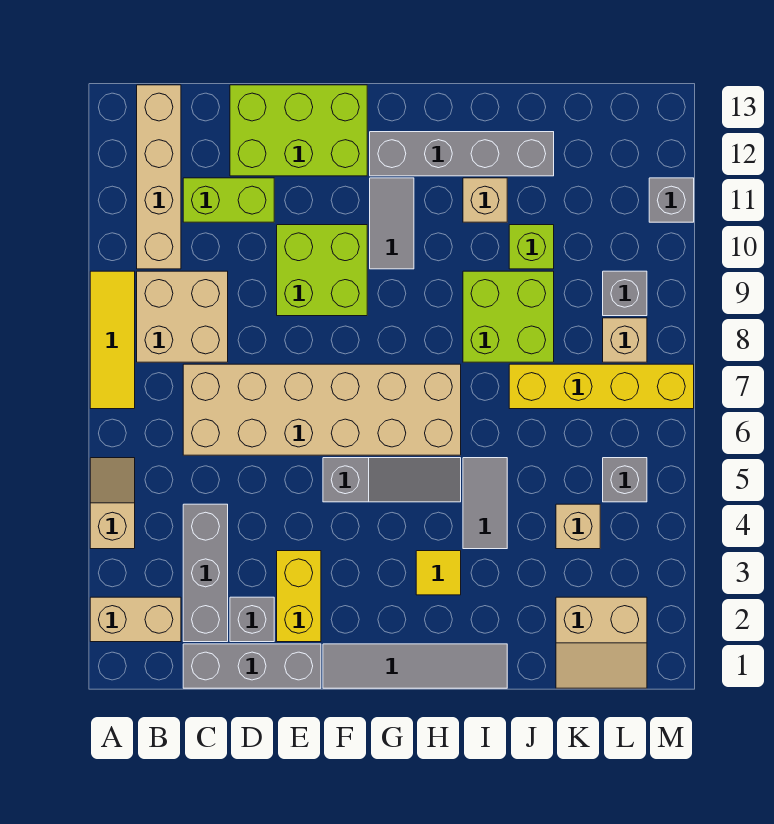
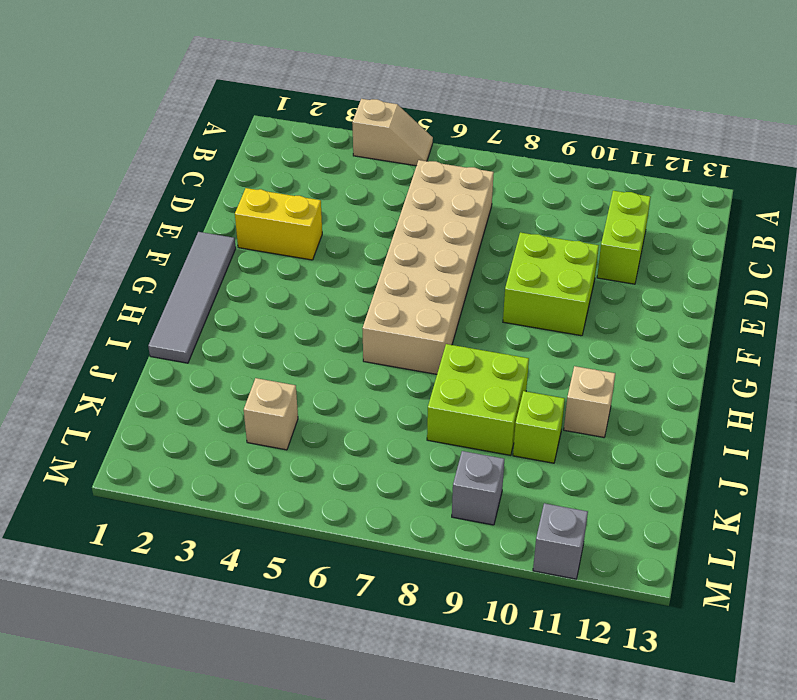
none -> tan 1x2 brick [90,597,181,642]
none -> yellow 1x3 tile [90,271,135,409]
none -> tan 2x2 brick [137,271,228,362]

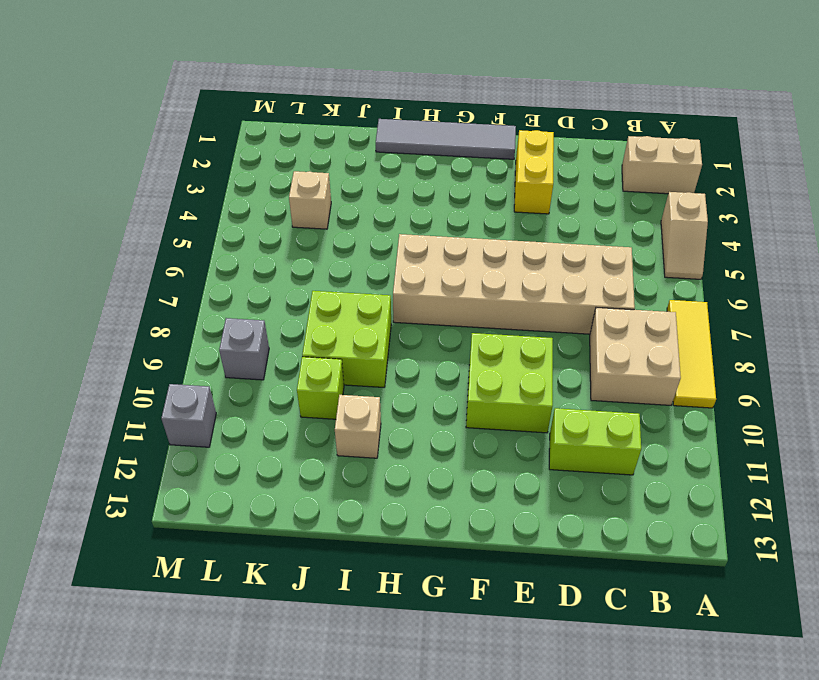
none -> tan 1x4 brick [137,85,181,269]
none -> grey 1x3 brick [183,644,321,688]
none -> grey 1x3 brick [183,504,228,642]

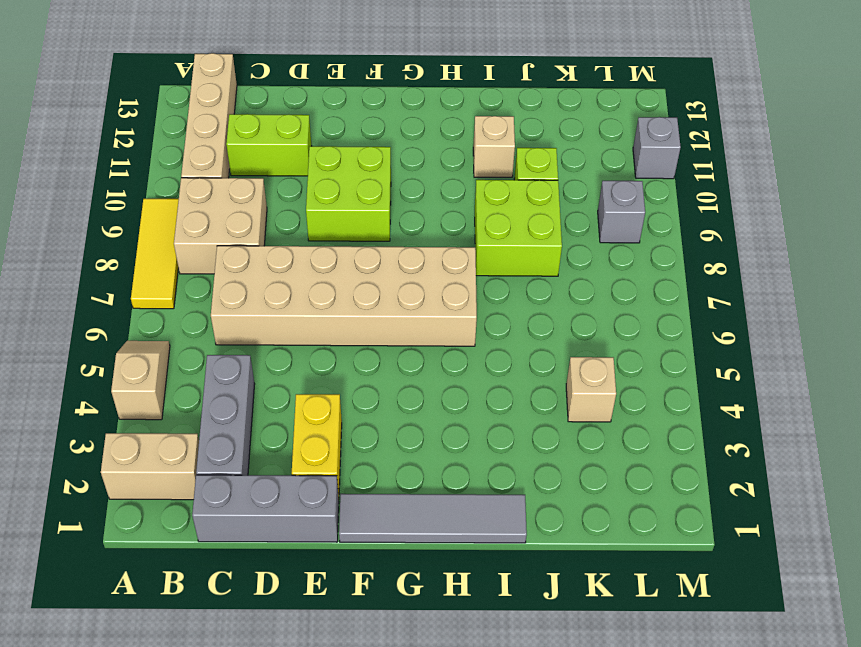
none -> grey 1x1 brick [230,597,274,642]
none -> lime 2x3 brick [230,85,367,176]
none -> grey 1x3 slope [323,458,461,502]

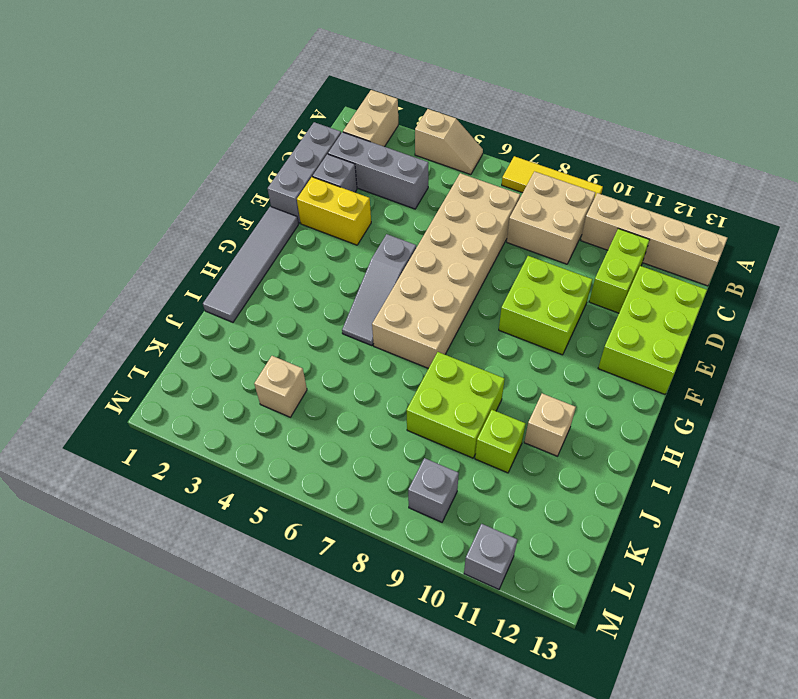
none -> grey 1x2 tile [370,178,414,269]
none -> grey 1x4 brick [370,132,554,176]
none -> yellow 1x1 tile [416,551,461,595]

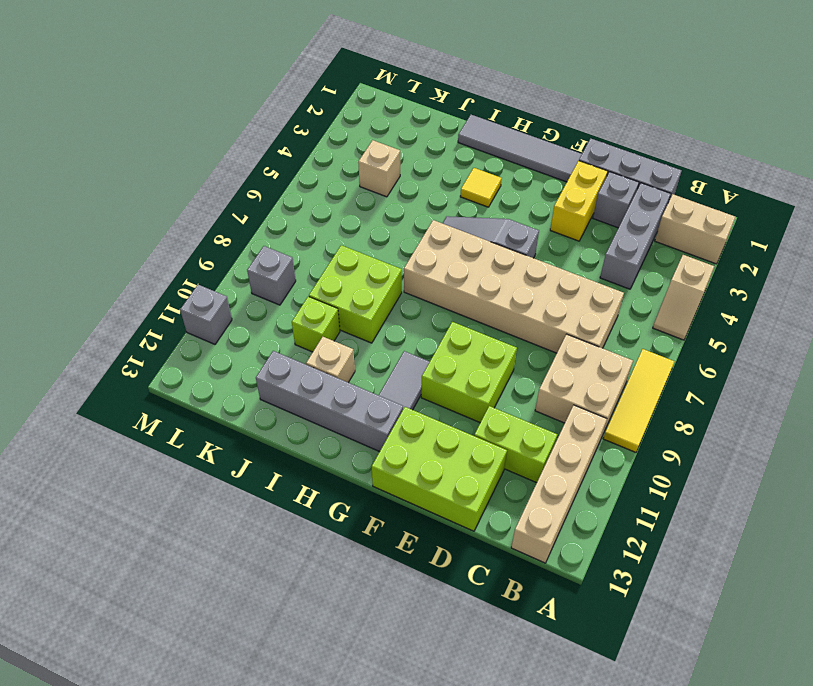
none -> grey 1x2 tile [463,458,507,549]
none -> yellow 1x4 brick [509,364,694,409]
none -> tan 2x2 slope [556,597,647,688]

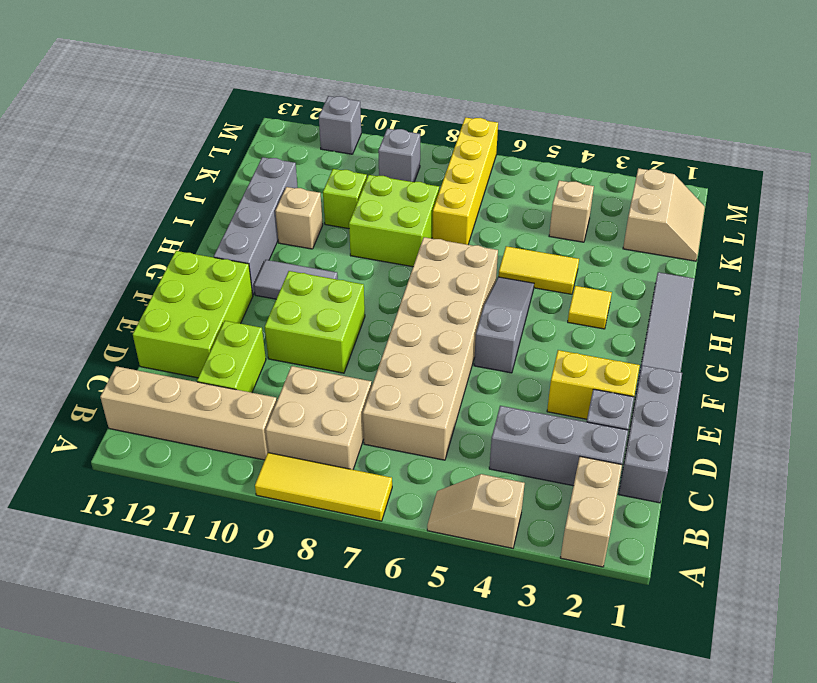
yellow 1x2 tile [498,246,579,294] -> grey 1x2 tile [463,458,507,549]
none -> grey 1x1 brick [603,458,647,502]
none -> tan 1x1 brick [603,318,647,362]

